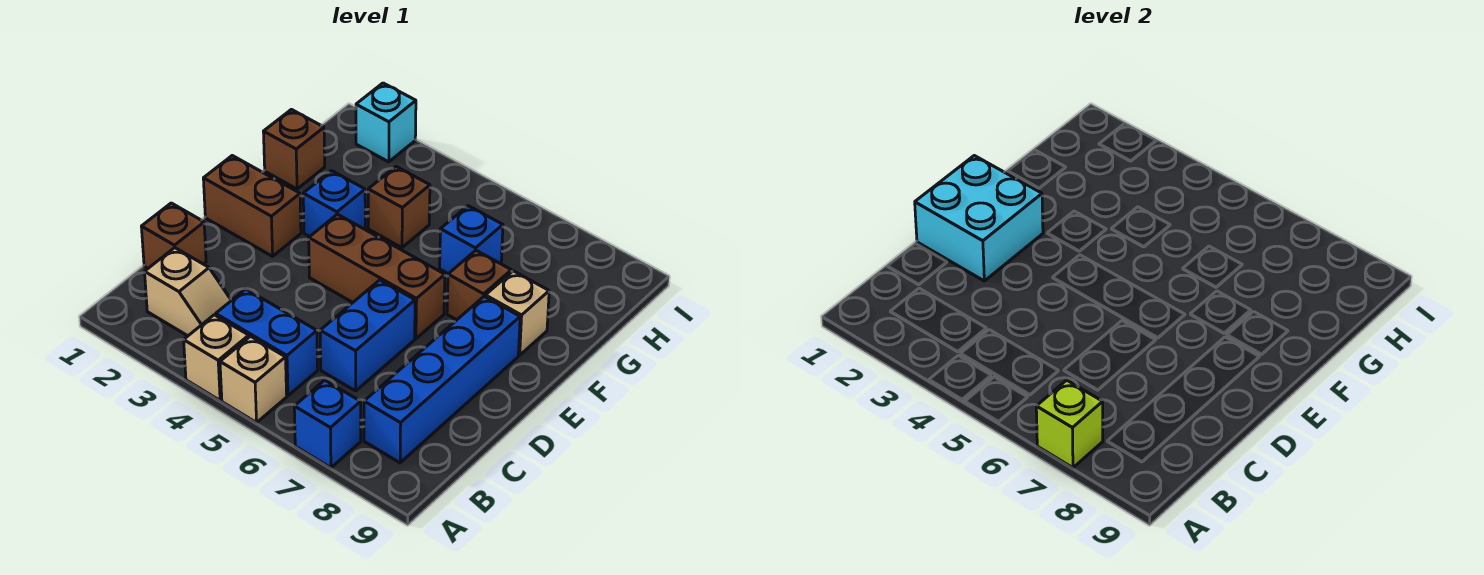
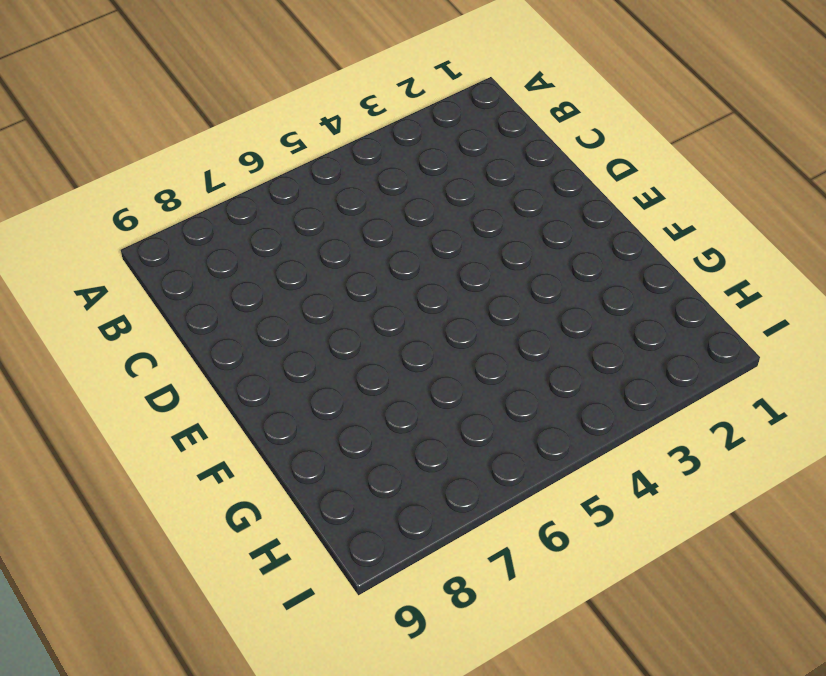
none -> tan 1x1 brick [184,315,249,400]
none -> tan 1x1 brick [220,336,287,423]
none -> blue 1x1 brick [294,380,361,468]

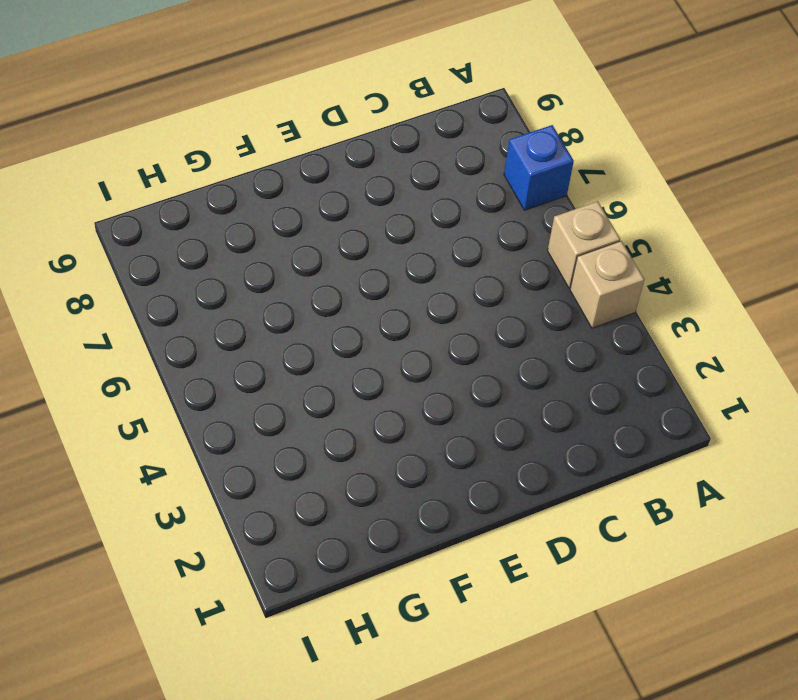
none -> tan 1x2 slope [145,248,231,336]
none -> blue 1x2 brick [216,289,318,396]
none -> blue 1x4 brick [364,296,520,463]

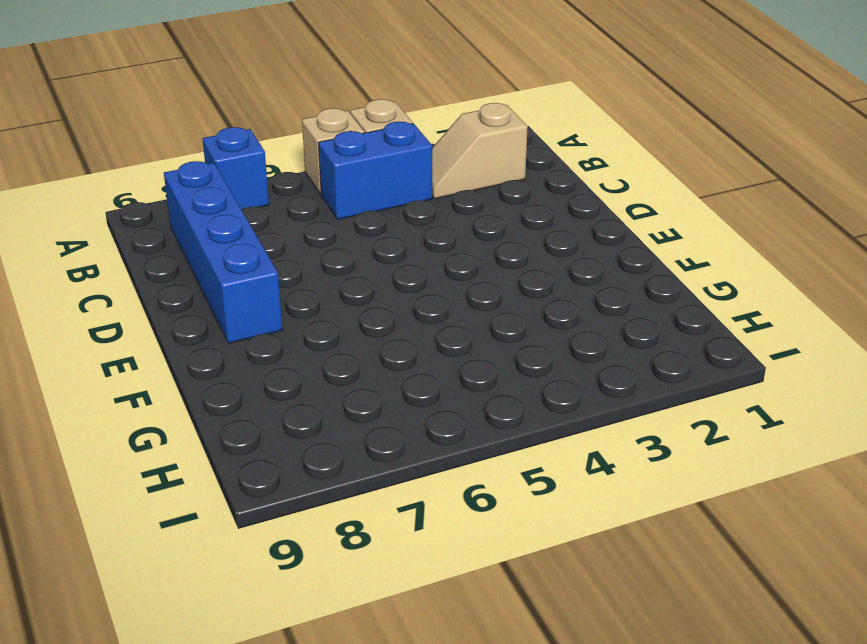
none -> brown 1x1 brick [141,203,206,268]
none -> blue 1x2 brick [320,280,415,391]
none -> brown 1x2 brick [203,156,301,256]

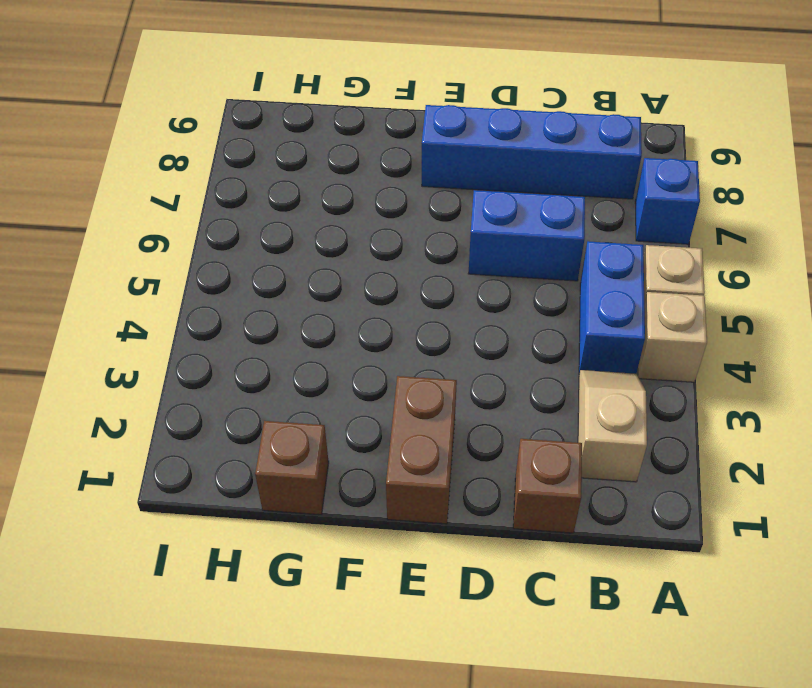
none -> brown 1x3 brick [309,214,445,339]
none -> blue 1x1 brick [303,171,365,236]
none -> brown 1x1 brick [447,250,511,320]

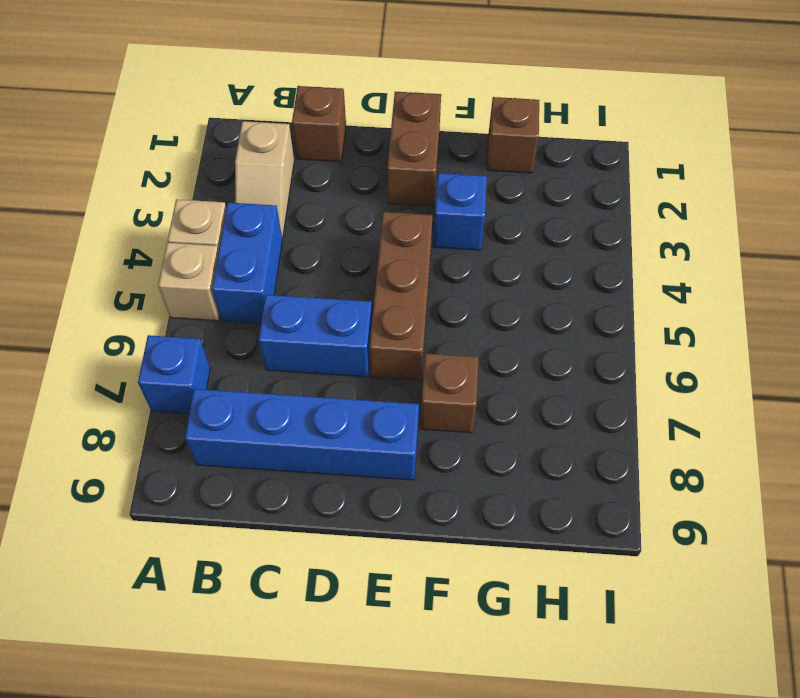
none -> tan 1x1 brick [485,271,549,355]
none -> brown 1x1 brick [368,167,430,248]
none -> blue 1x1 brick [440,206,503,274]

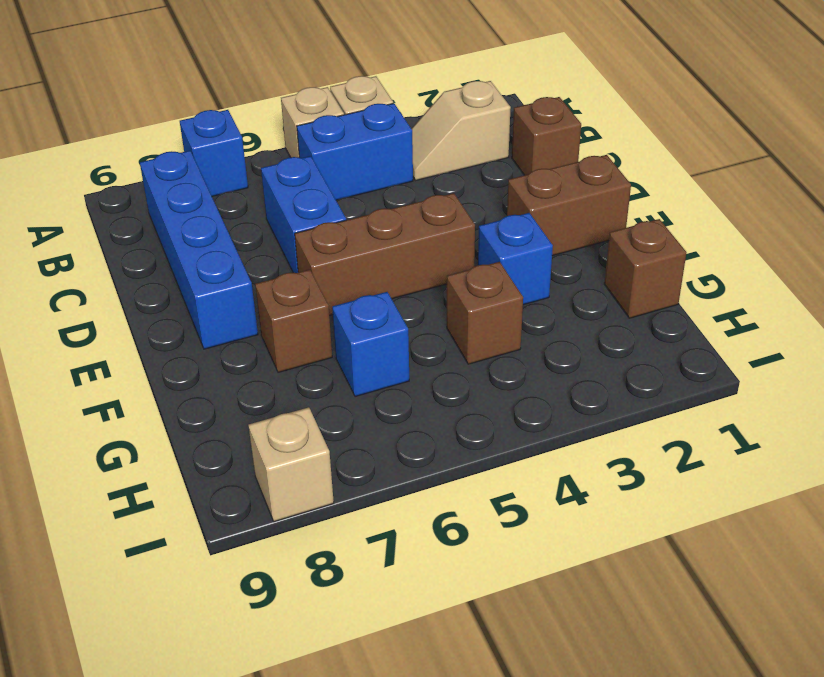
tan 1x1 brick [248,407,334,522] -> tan 1x1 brick moved to [485,271,549,355]
none -> cyan 1x1 brick [356,83,416,162]
none -> lime 1x1 brick [1036,380,1103,468]
none -> cyan 2x2 brick [915,156,1043,281]

